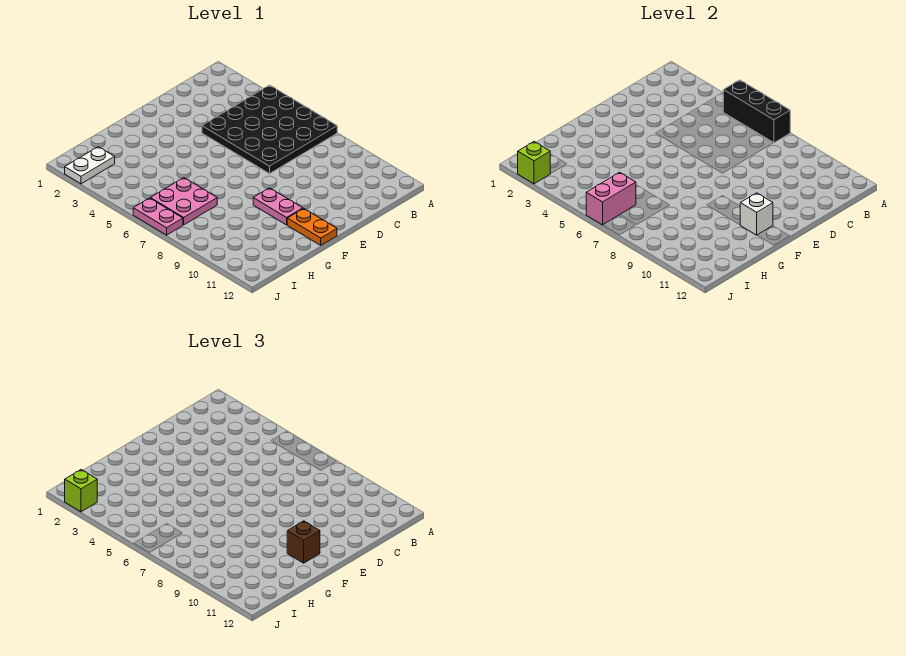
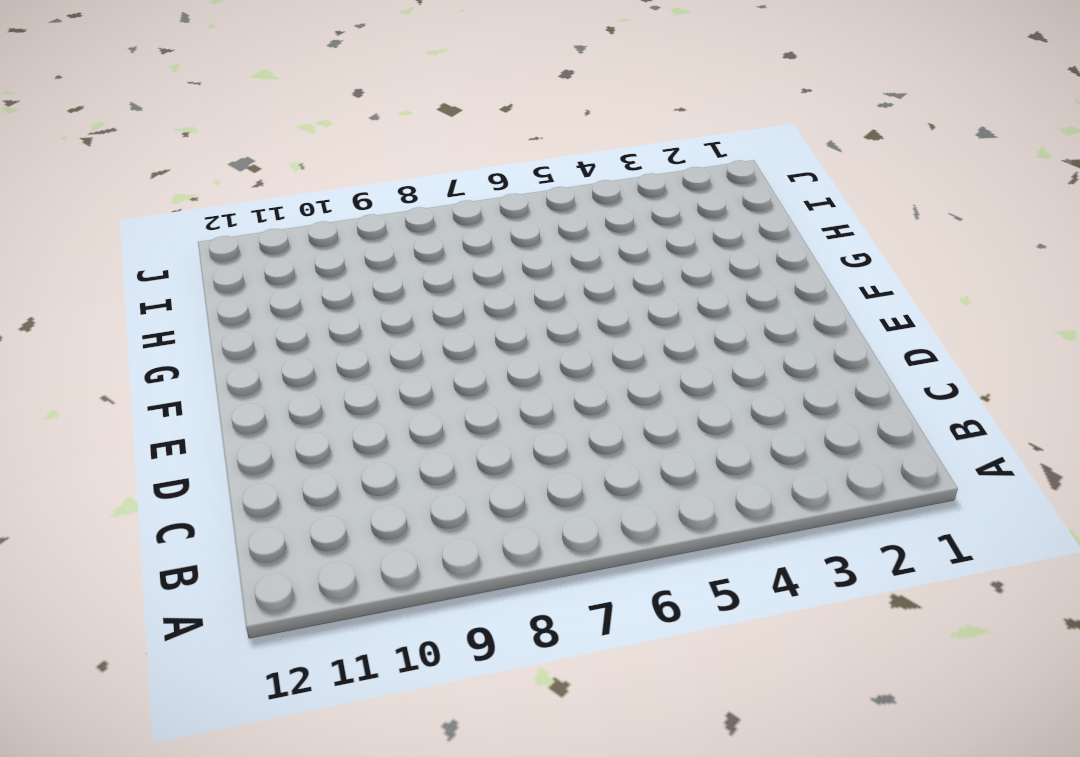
none -> black 4x4 plate [202,85,337,174]
none -> pink 1x2 plate [253,188,303,225]
none -> orange 1x2 plate [287,208,337,245]

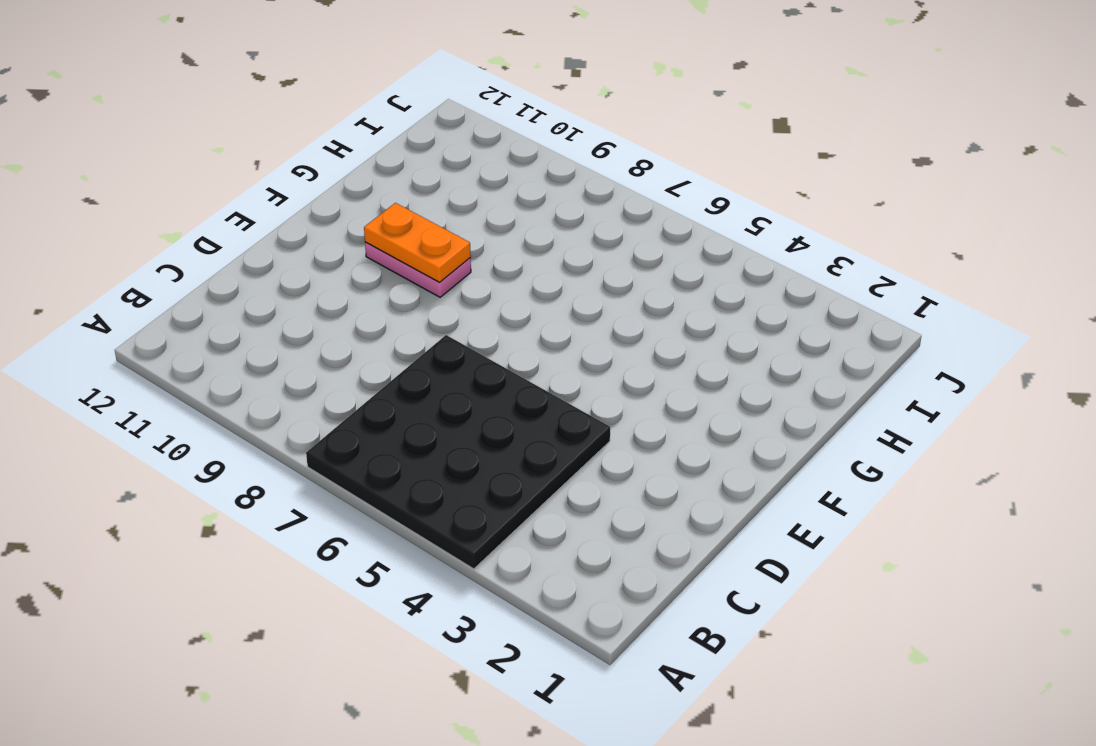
orange 1x2 plate [364,203,471,282] -> orange 1x2 plate moved to [287,208,337,245]
none -> pink 2x2 plate [150,178,217,225]
none -> white 1x2 plate [65,147,115,184]
none -> pink 1x2 plate [133,198,183,235]

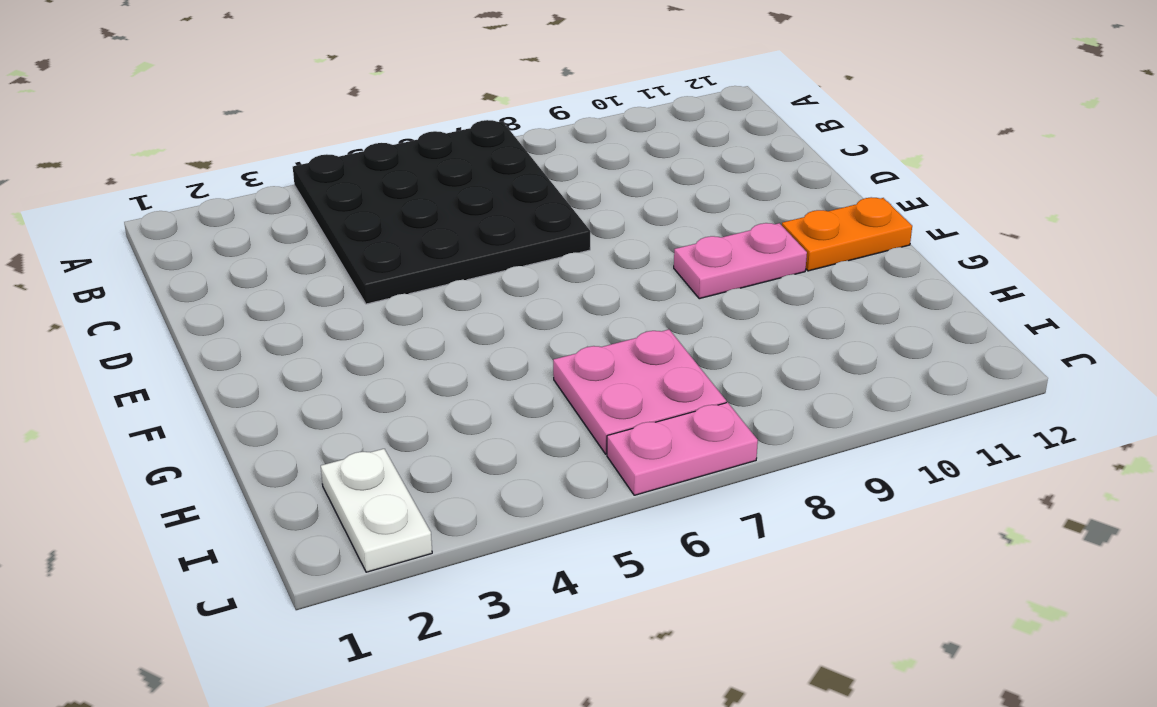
none -> black 1x3 brick [723,80,790,143]
none -> white 1x1 brick [740,193,773,235]
none -> pink 1x2 brick [586,172,636,225]

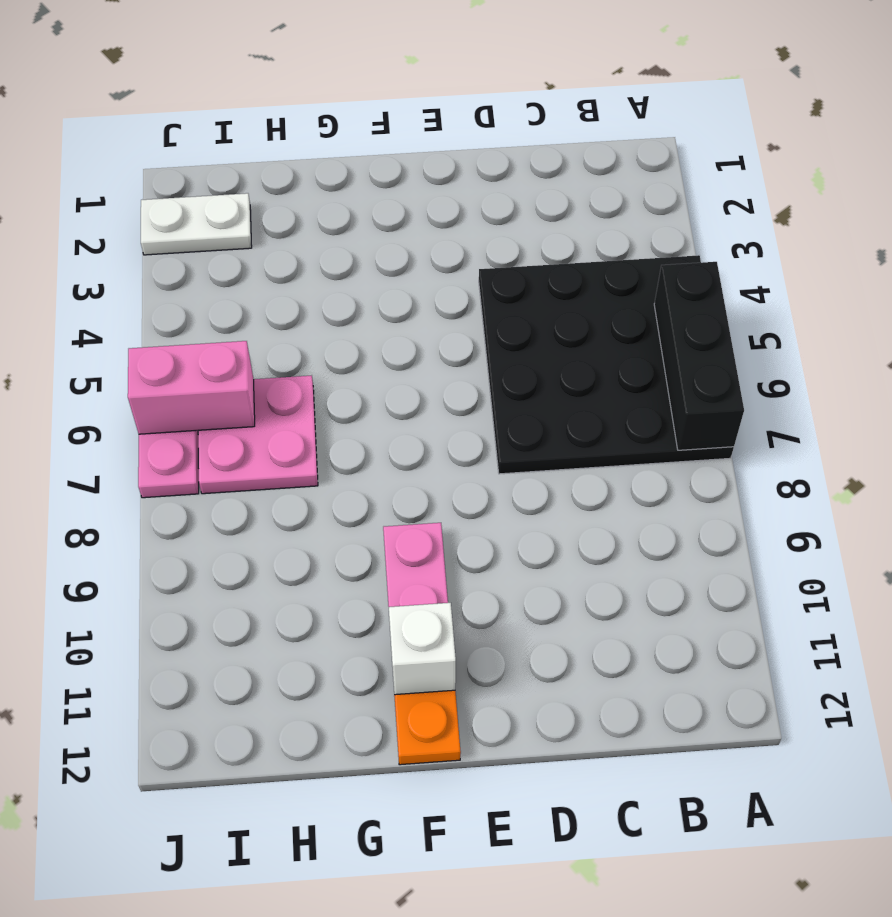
none -> lime 1x1 brick [518,142,550,184]
none -> brown 1x1 brick [287,521,320,563]
none -> lime 1x1 brick [65,470,97,512]

